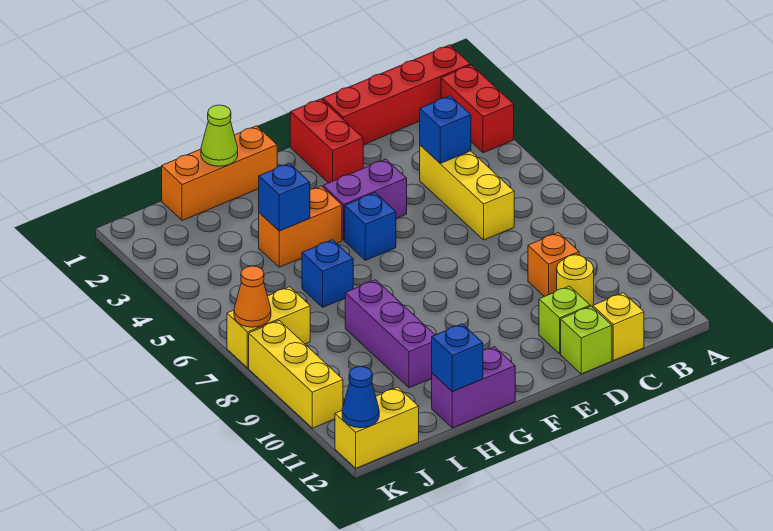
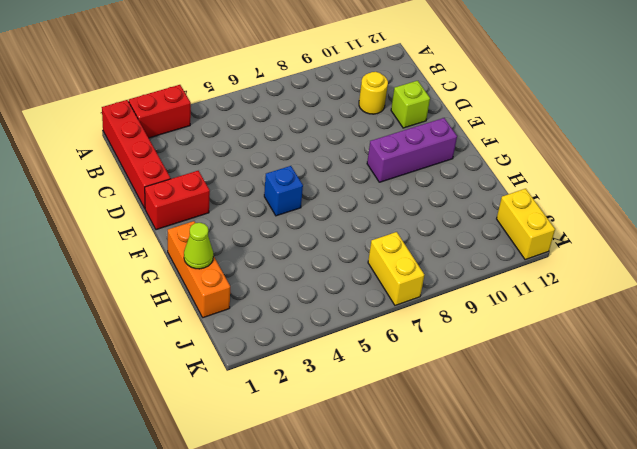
purple 1x3 brick [367,118,457,182] -> purple 1x3 brick moved to [345,280,435,388]
none -> yellow 1x3 brick [420,145,514,240]
none -> orange 1x1 brick [528,233,579,297]
none -> yellow 1x1 brick [593,293,644,361]

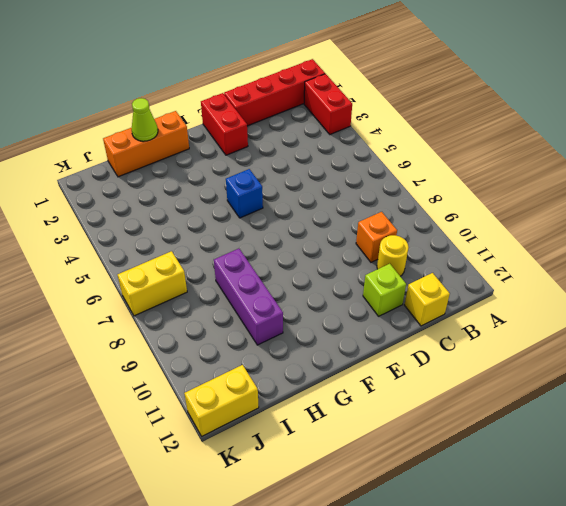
none -> yellow 1x3 brick [420,145,514,240]
none -> lime 1x1 brick [561,306,612,374]
none -> purple 1x2 brick [323,159,407,240]

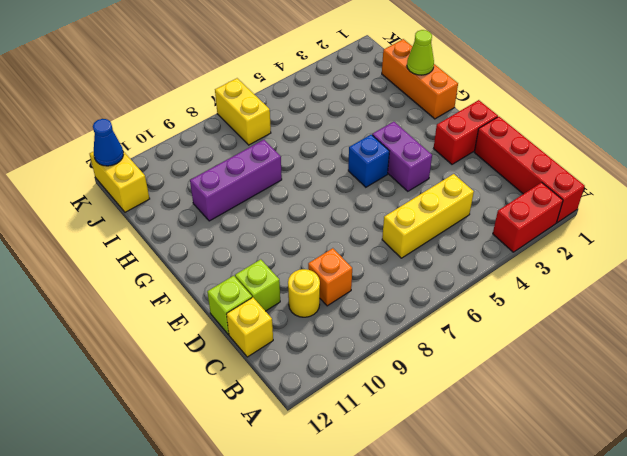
none -> orange 1x2 brick [259,186,342,267]
none -> purple 1x2 brick [432,347,515,428]
none -> blue 1x1 brick [302,240,353,307]

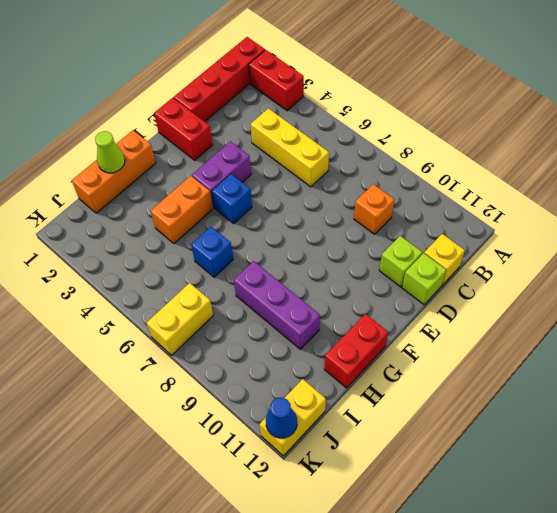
red 1x2 brick [324,314,388,388] -> purple 1x2 brick [432,347,515,428]
none -> yellow 1x1 round brick [557,255,594,307]
none -> yellow 1x3 brick [249,321,343,428]
none -> blue 1x1 brick [420,96,471,163]

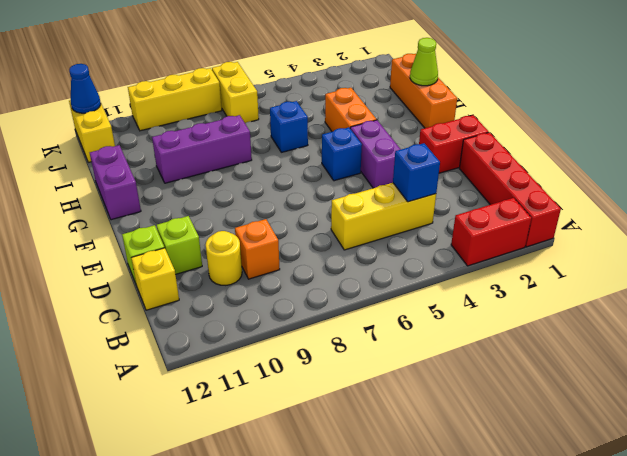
none -> blue 1x1 brick [259,163,310,231]
none -> blue 1x1 brick [432,324,483,391]
none -> orange 1x1 cone [234,266,271,327]

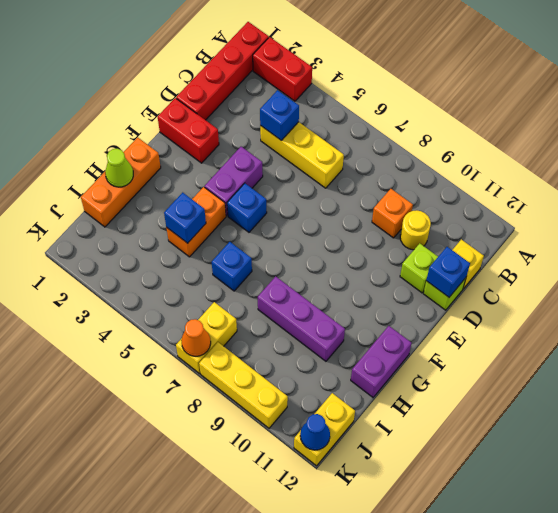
blue 1x1 brick [426,247,470,297] -> blue 1x1 brick moved to [432,324,483,391]

